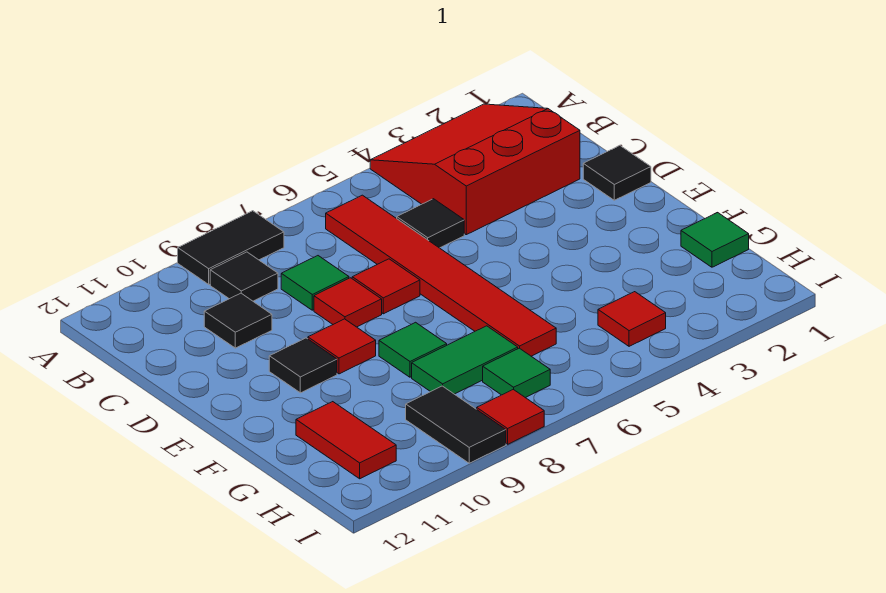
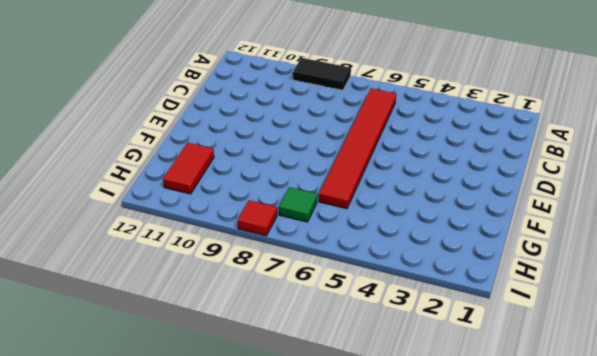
none -> red 3x3 slope [370,104,580,235]
none -> black 1x1 tile [210,252,278,301]
none -> black 1x1 tile [397,199,464,248]

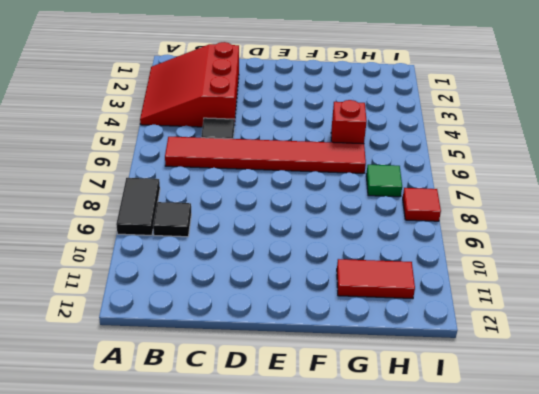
red 1x1 brick [331,100,367,144] -> none
none -> green 1x1 tile [281,256,349,310]
none -> black 1x1 tile [204,293,272,348]
none -> black 1x1 tile [583,146,651,200]

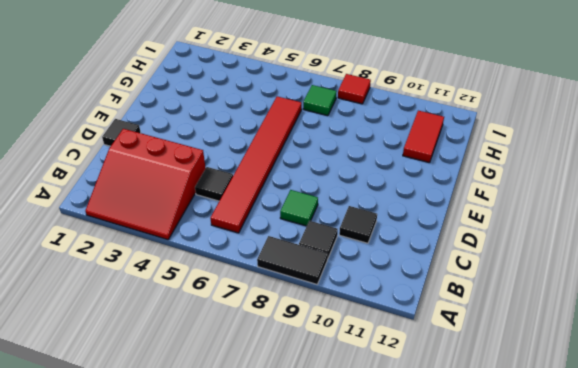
none -> red 1x1 tile [352,259,420,314]
none -> red 1x1 tile [314,278,382,327]
none -> red 1x1 tile [308,319,376,374]

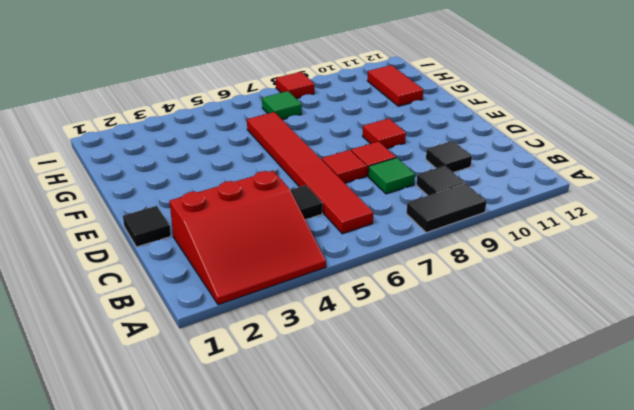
none -> black 1x1 tile [269,338,337,393]
none -> green 1x1 tile [379,322,447,377]
none -> green 1x1 tile [681,213,749,267]

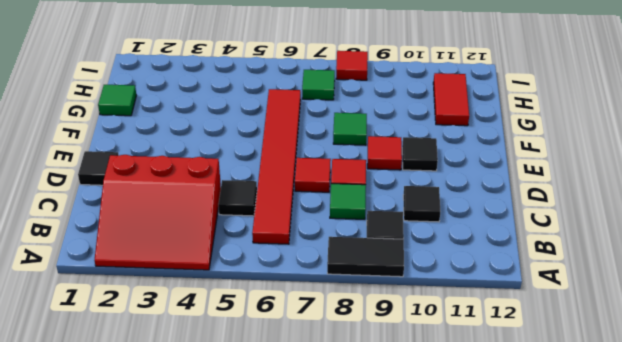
none -> green 1x2 tile [412,326,518,394]
none -> red 1x1 tile [598,292,666,346]
none -> black 1x2 tile [406,386,506,463]

